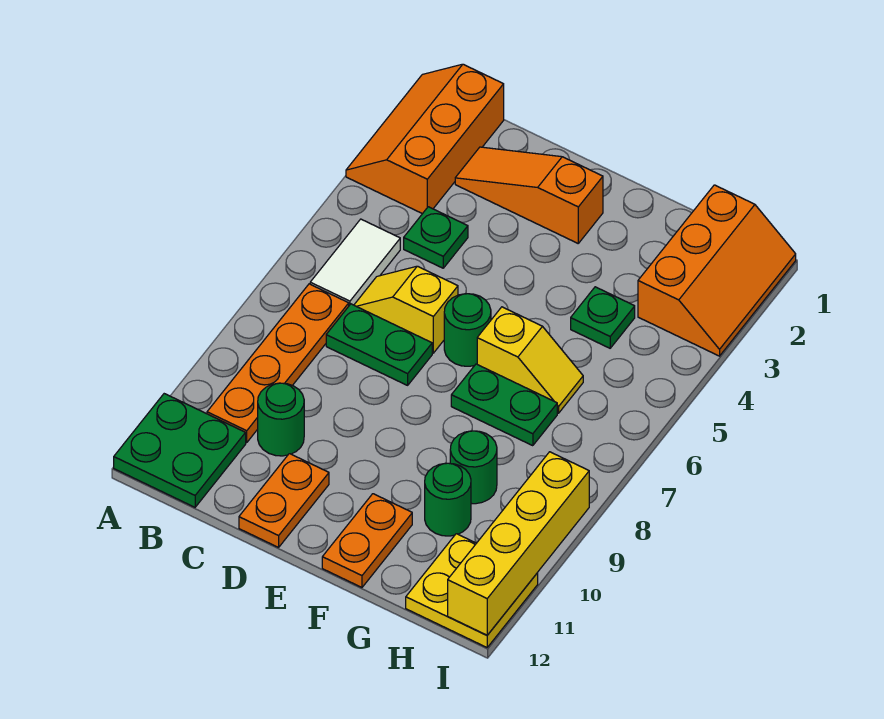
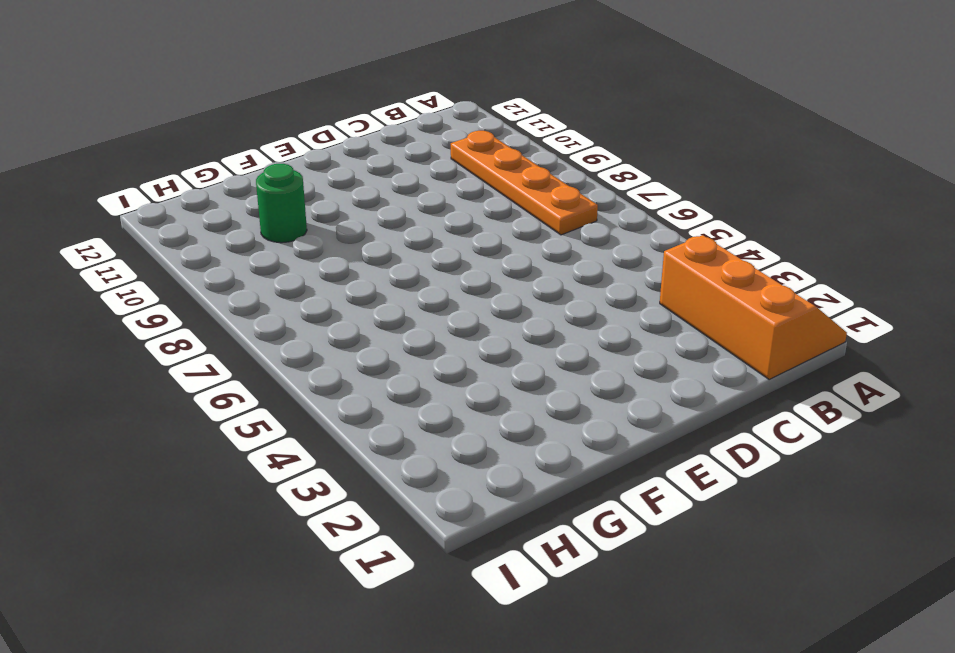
none -> green 2x2 plate [114,394,246,507]
none -> white 1x2 tile [310,219,400,305]
none -> orange 1x3 slope [455,147,603,243]

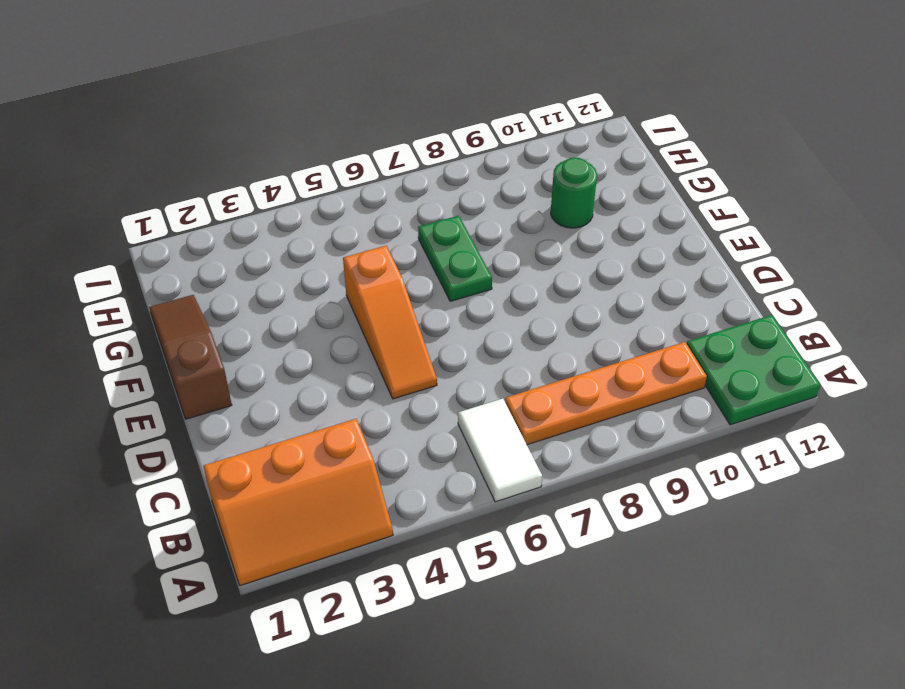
white 1x2 tile [458,399,542,502] -> white 1x2 tile turned to [310,219,400,305]
orange 1x3 slope [343,246,437,399] -> orange 1x3 slope moved to [455,147,603,243]
brown 1x3 slope [149,295,232,419] -> none
none -> green 1x1 plate [404,207,468,268]
none -> yellow 1x2 slope [354,266,458,353]
none -> green 1x2 plate [326,304,432,385]

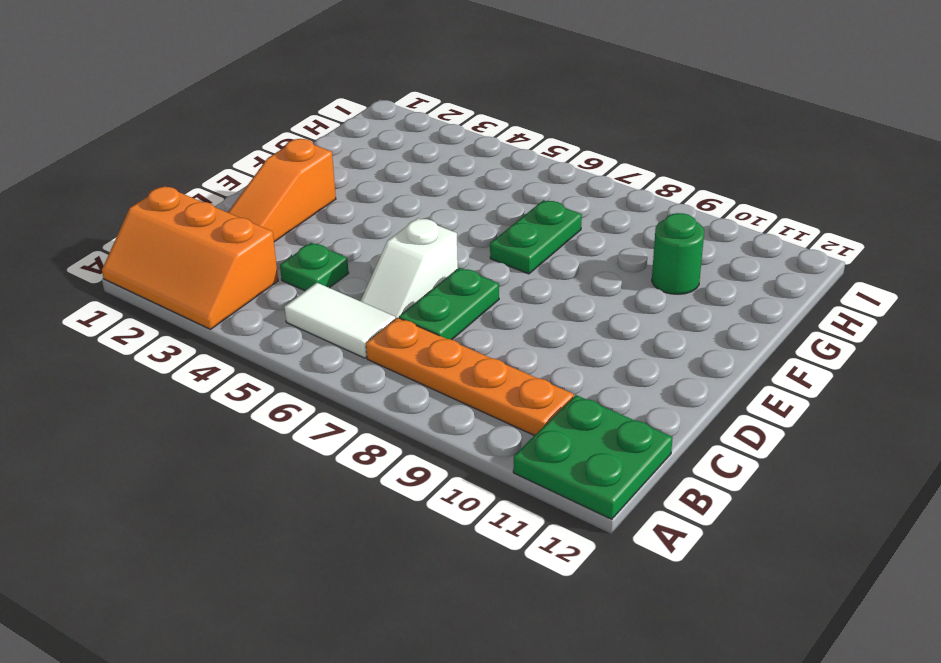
white 1x2 slope [361,218,458,318] -> yellow 1x2 slope [354,266,458,353]
none -> green 1x1 round brick [258,383,304,456]
none -> orange 1x2 plate [239,454,329,547]
none -> green 1x1 round brick [444,294,491,366]

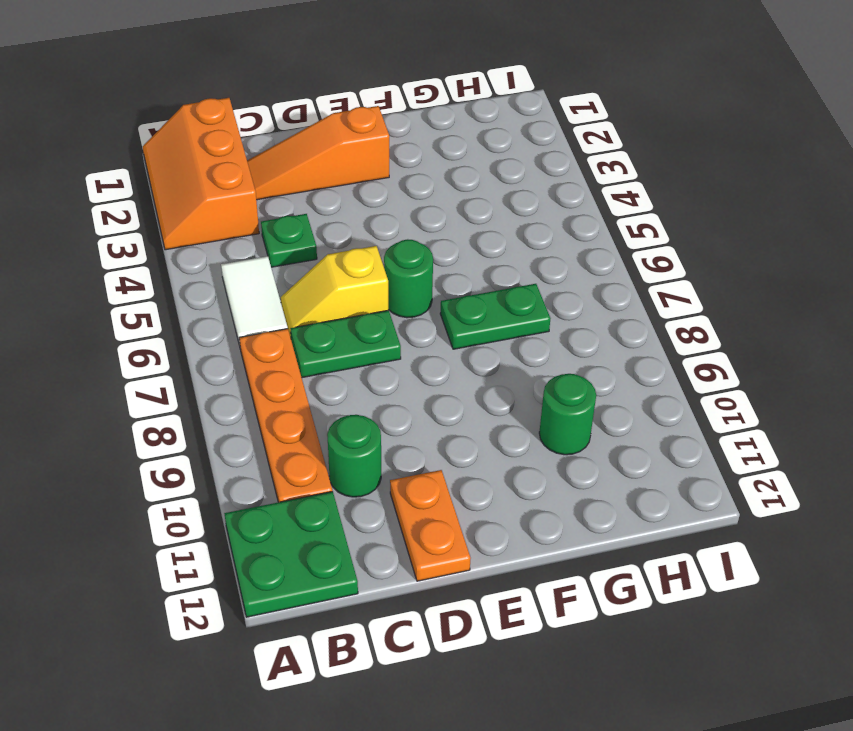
none -> yellow 1x2 slope [477,307,583,413]
none -> orange 1x2 plate [322,494,412,587]
none -> green 1x1 plate [571,287,635,348]

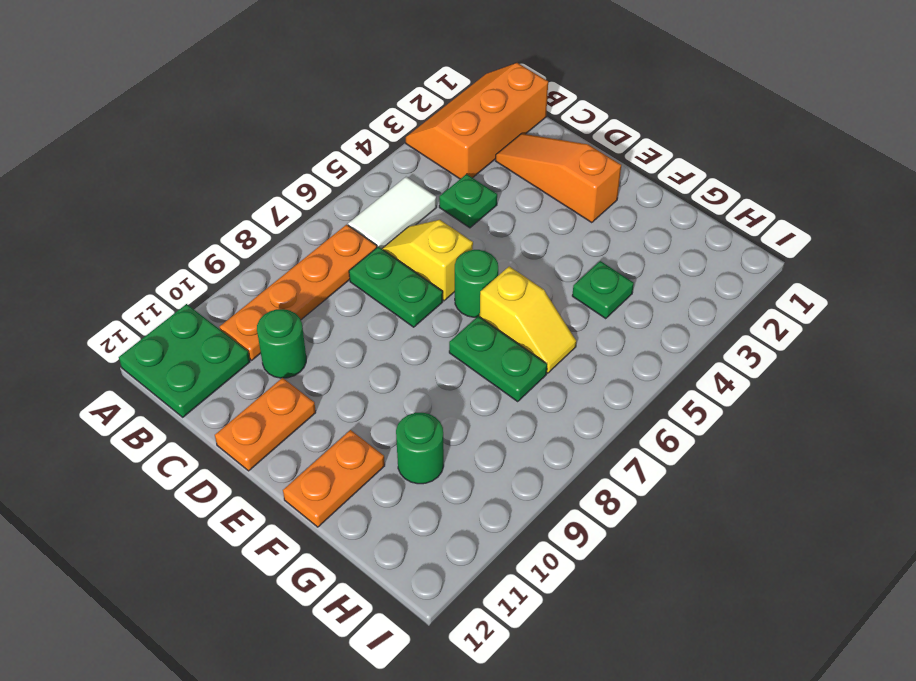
none -> green 1x1 round brick [450,431,497,504]
none -> orange 2x3 slope [638,185,796,356]
none -> yellow 2x2 plate [406,534,538,647]

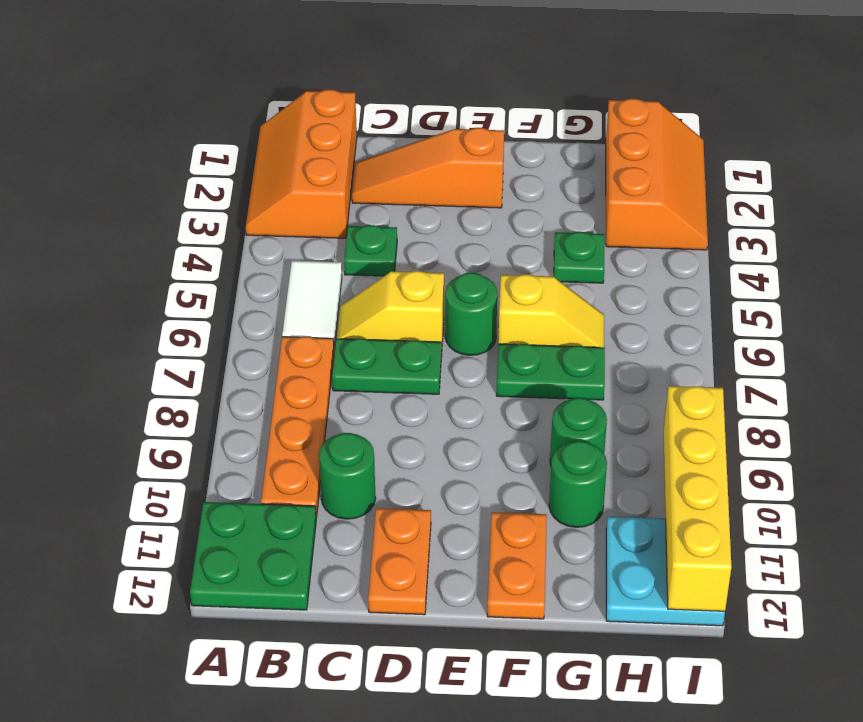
cyan 2x2 plate [606,517,725,626] -> yellow 2x2 plate [406,534,538,647]

